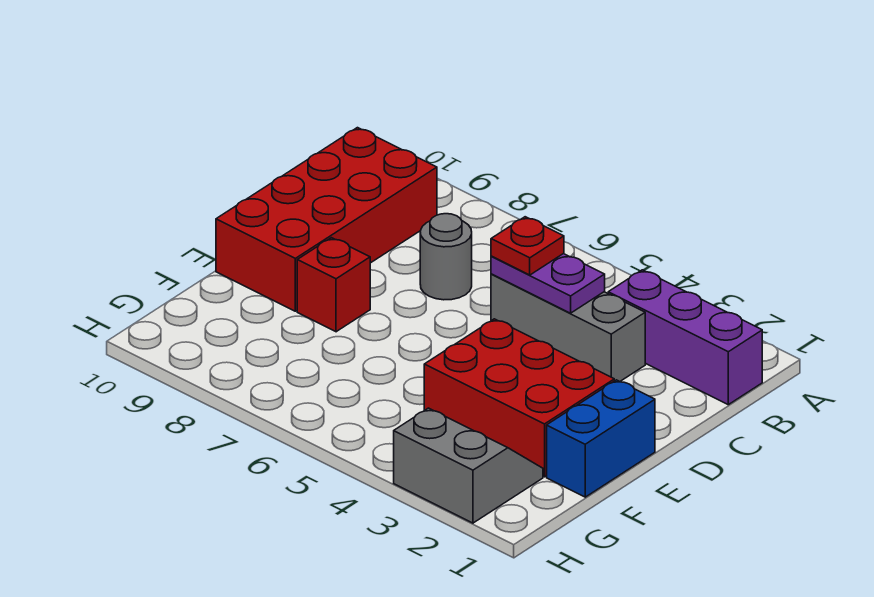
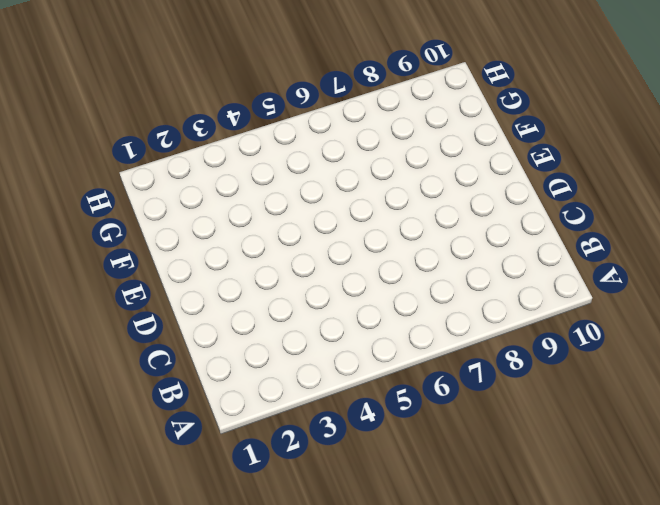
none -> purple 1x3 brick [608,270,762,405]
none -> red 2x4 brick [216,128,437,311]

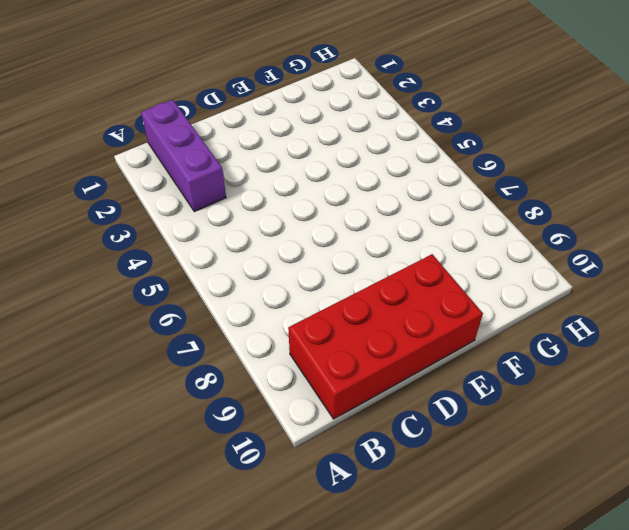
none -> grey 1x3 brick [491,274,645,381]
none -> grey 1x1 round brick [420,214,472,300]

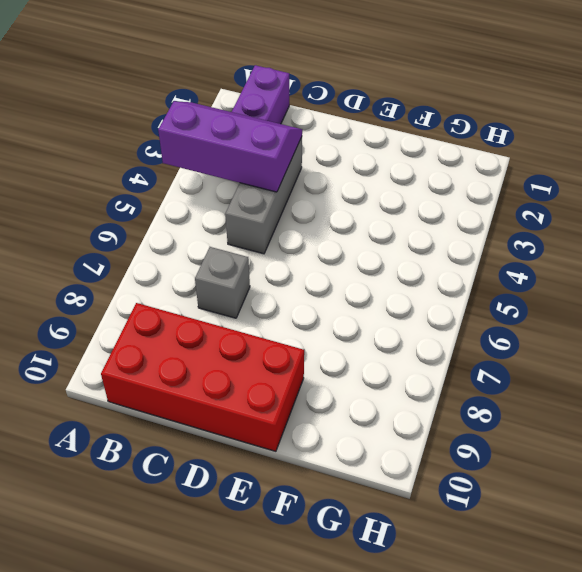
purple 2x3 slope [158,101,302,192] -> purple 1x2 plate [491,254,605,313]
grey 1x1 brick [195,247,250,318] -> grey 1x1 round brick [420,214,472,300]
none -> blue 1x2 brick [547,380,655,497]
none -> red 2x3 brick [424,319,614,477]

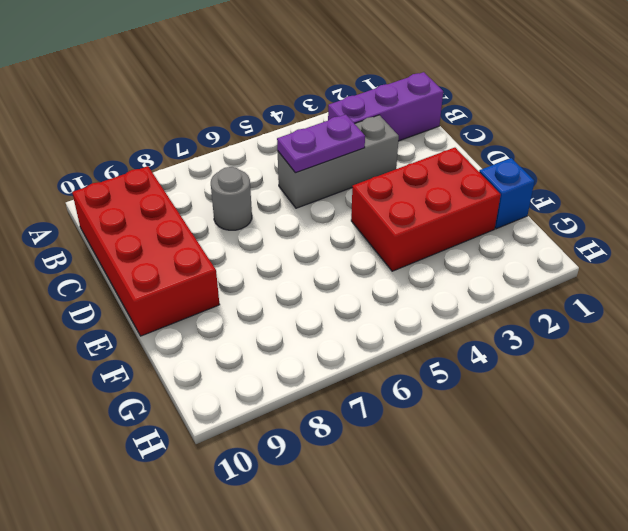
blue 1x1 brick [479,158,535,229] -> blue 1x2 brick [547,380,655,497]
none -> red 1x1 brick [297,238,370,332]
none -> grey 2x2 slope [394,408,543,523]

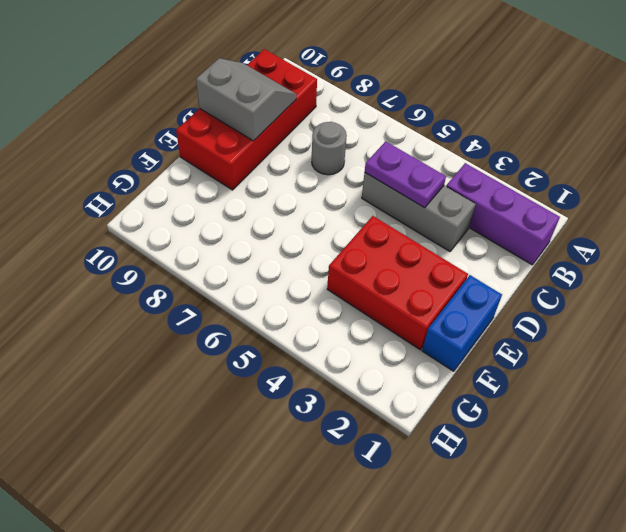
grey 2x2 slope [196,58,296,141] -> grey 2x2 slope moved to [394,408,543,523]
none -> red 1x1 brick [297,238,370,332]
none -> red 1x1 plate [491,217,564,275]

